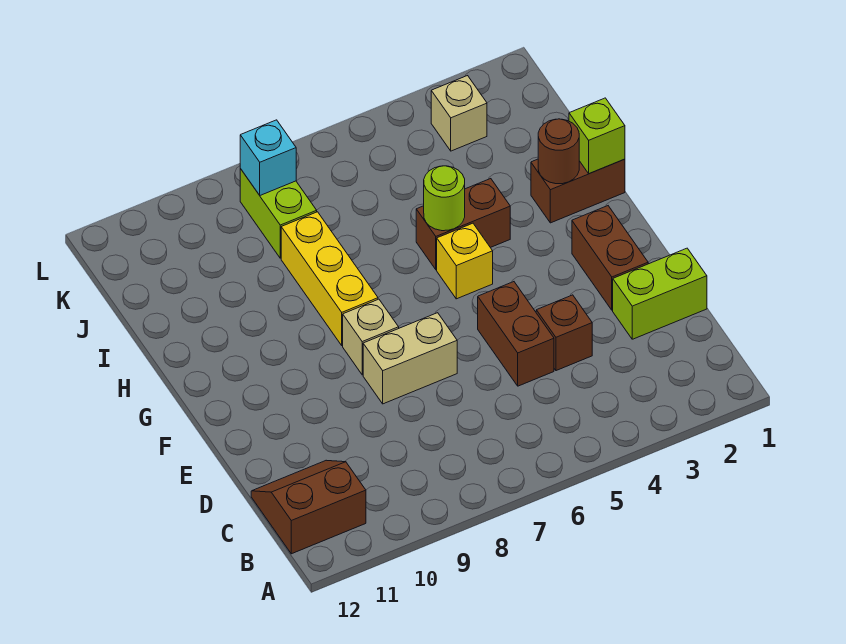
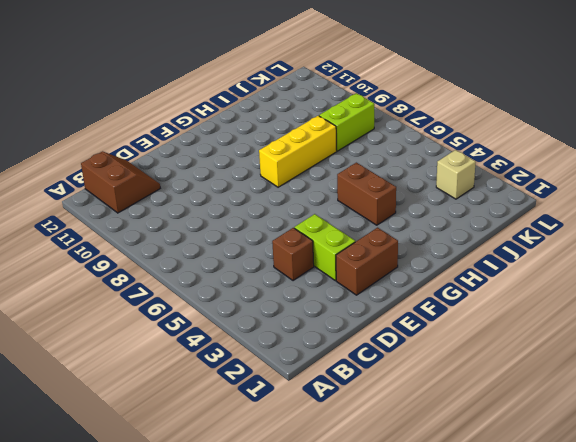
lime 1x2 brick [294,214,355,280] -> lime 1x2 brick moved to [613,248,707,339]
none -> brown 1x2 brick [478,282,554,386]
none -> tan 1x2 brick [363,313,457,404]
none -> tan 1x1 brick [343,299,399,375]

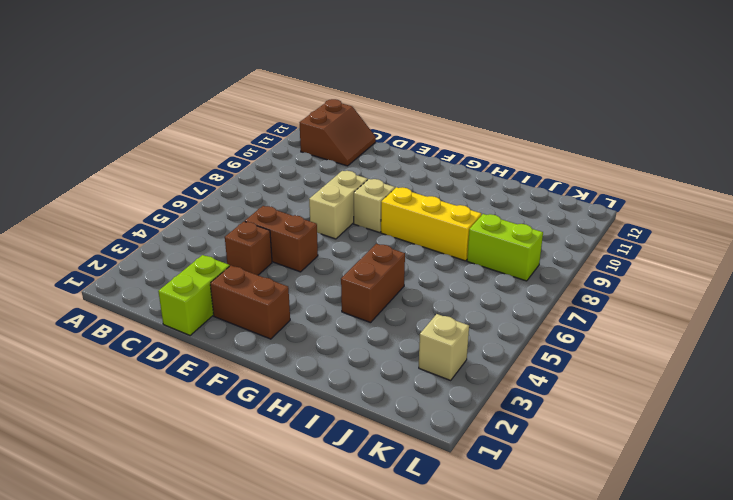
none -> yellow 1x1 brick [437,223,493,299]
none -> brown 1x2 brick [531,159,625,223]
none -> lime 1x1 brick [569,98,625,174]

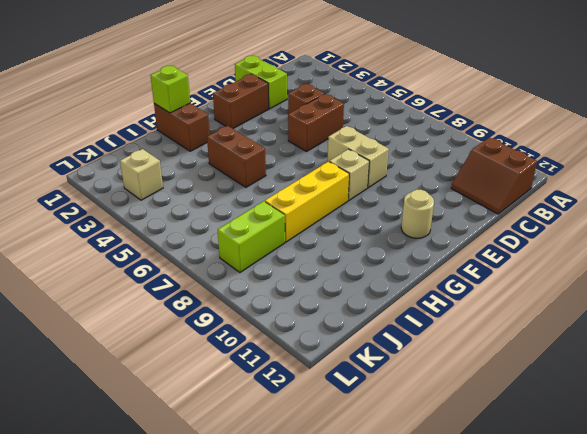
tan 1x1 round brick [401,190,434,238] -> none
none -> yellow 1x1 brick [437,223,493,299]
none -> brown 1x1 round brick [538,119,579,184]
none -> lime 1x1 round brick [424,166,465,231]

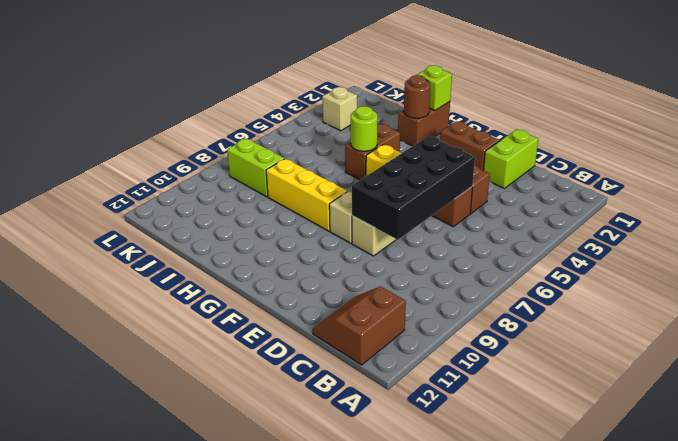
black 2x4 brick [352,136,475,240] -> none
none -> cyan 1x1 brick [240,120,296,195]

